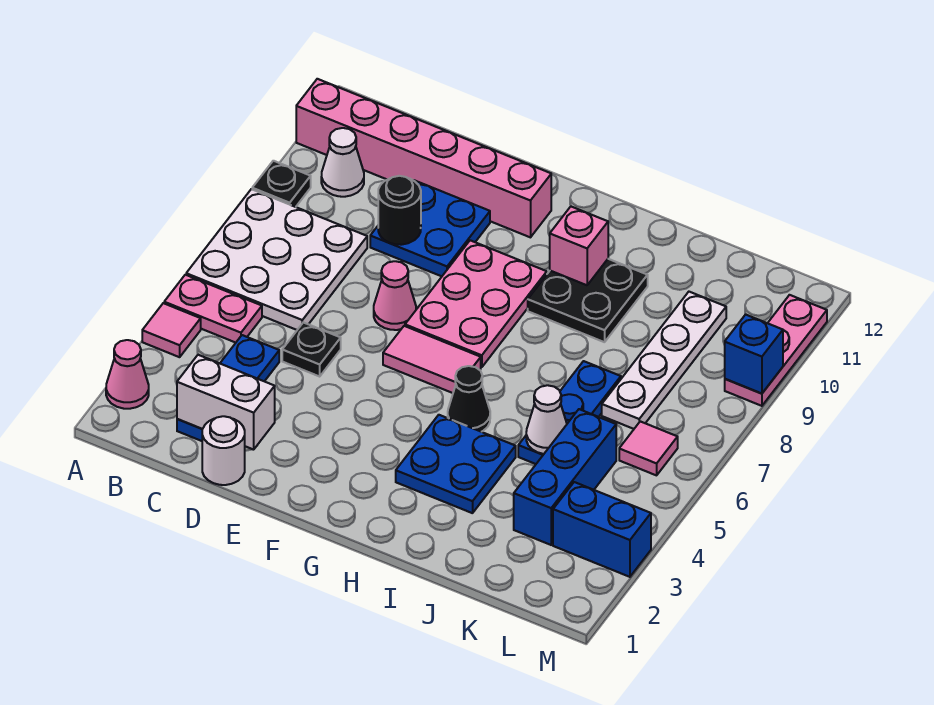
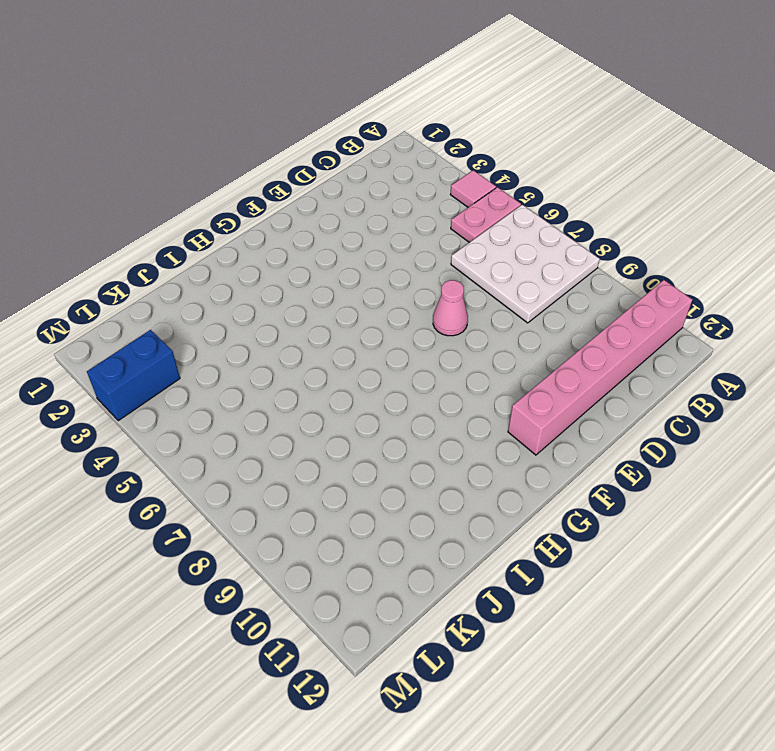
none -> pink 1x1 cone [106,340,149,409]
none -> black 1x1 plate [252,161,311,207]
none -> white 1x1 cone [321,128,364,197]

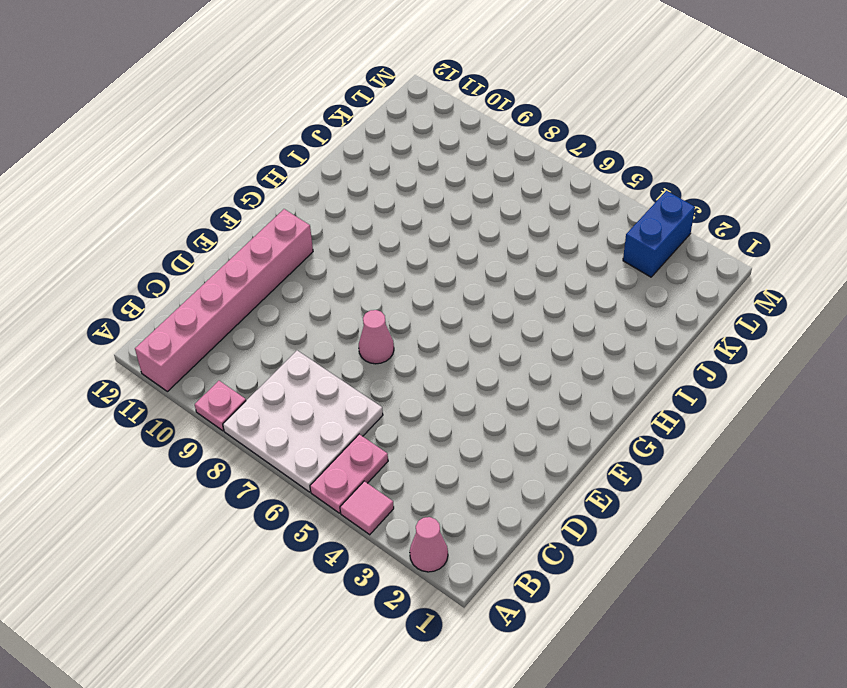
pink 1x1 plate [195,381,246,431] -> black 1x1 plate [252,161,311,207]
none -> white 1x1 cone [321,128,364,197]
none -> blue 1x3 plate [177,335,279,441]
none -> white 1x1 round brick [202,416,245,485]

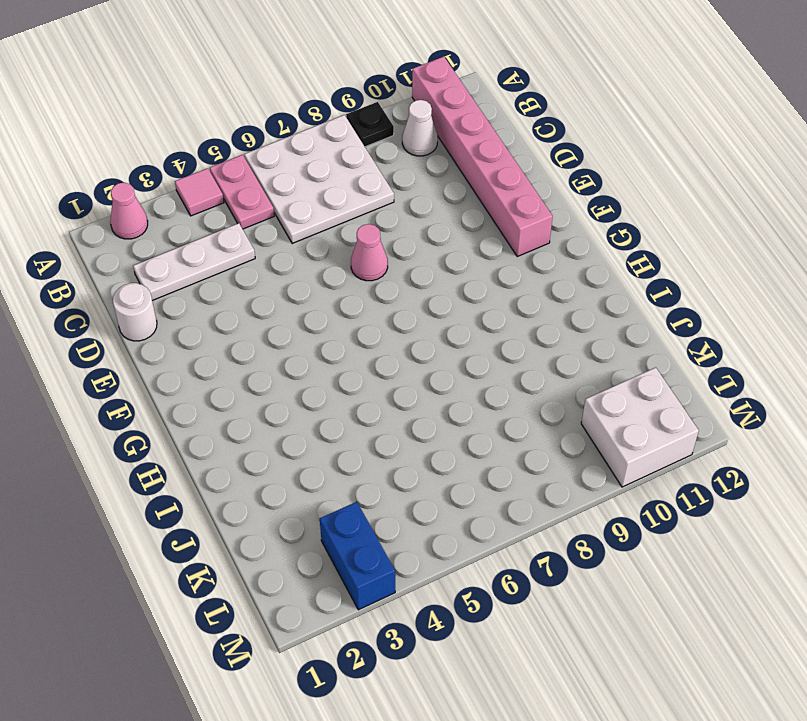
white 1x3 plate [133,223,255,301] -> blue 1x3 plate [177,335,279,441]
white 2x2 brick [581,367,699,487] -> pink 1x3 plate [725,295,827,406]
none -> black 1x1 plate [282,322,341,376]
none -> blue 2x2 plate [370,180,490,276]
none -> pink 1x2 tile [383,326,481,393]

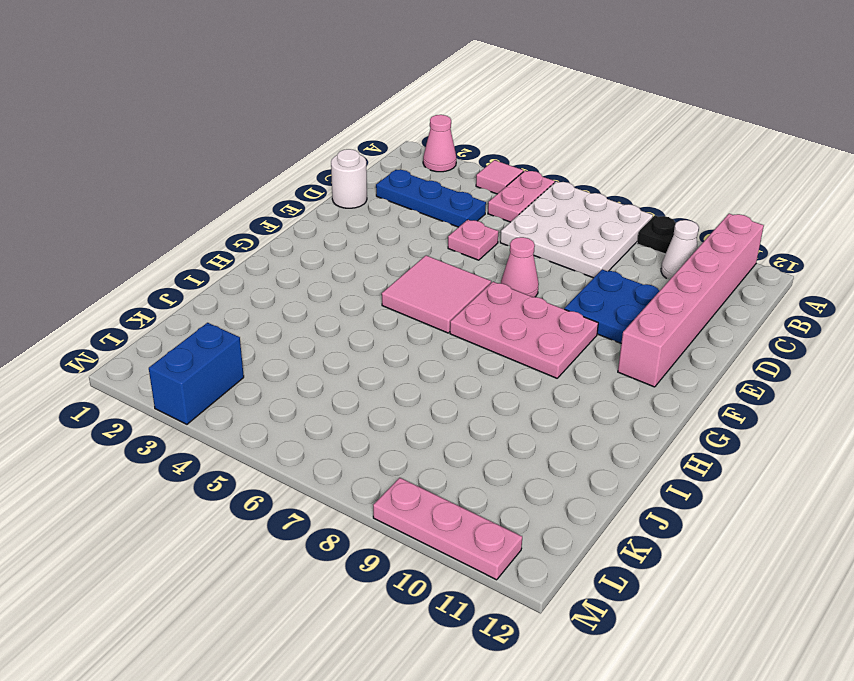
pink 1x1 plate [448,220,498,260] -> black 1x1 plate [282,322,341,376]
pink 2x2 tile [382,256,491,333] -> pink 1x2 tile [383,326,481,393]
none -> blue 2x2 plate [396,415,516,513]
none -> black 1x1 cone [448,366,490,432]
none -> black 2x2 plate [528,259,648,342]

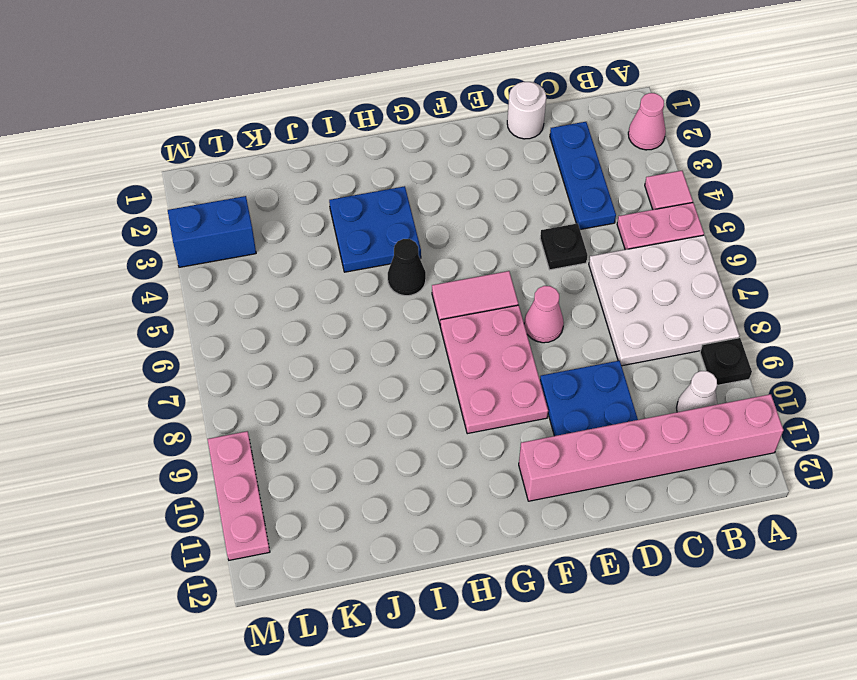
none -> black 2x2 plate [528,259,648,342]
none -> blue 1x3 plate [518,361,621,464]
none -> blue 1x3 brick [514,409,616,545]

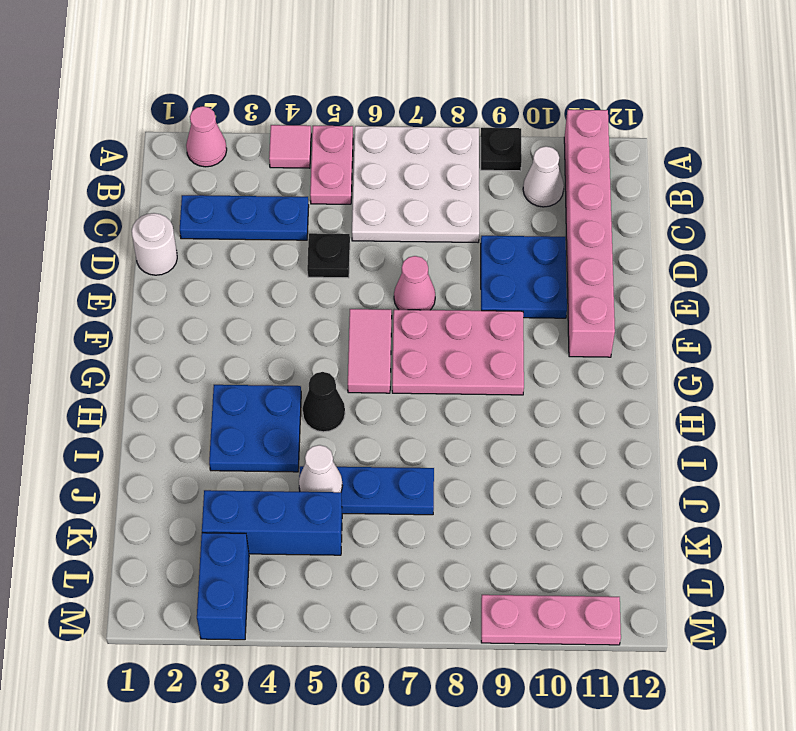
none -> black 2x2 plate [528,259,648,342]
none -> white 1x4 plate [602,292,726,429]
none -> pink 1x1 tile [619,421,678,475]

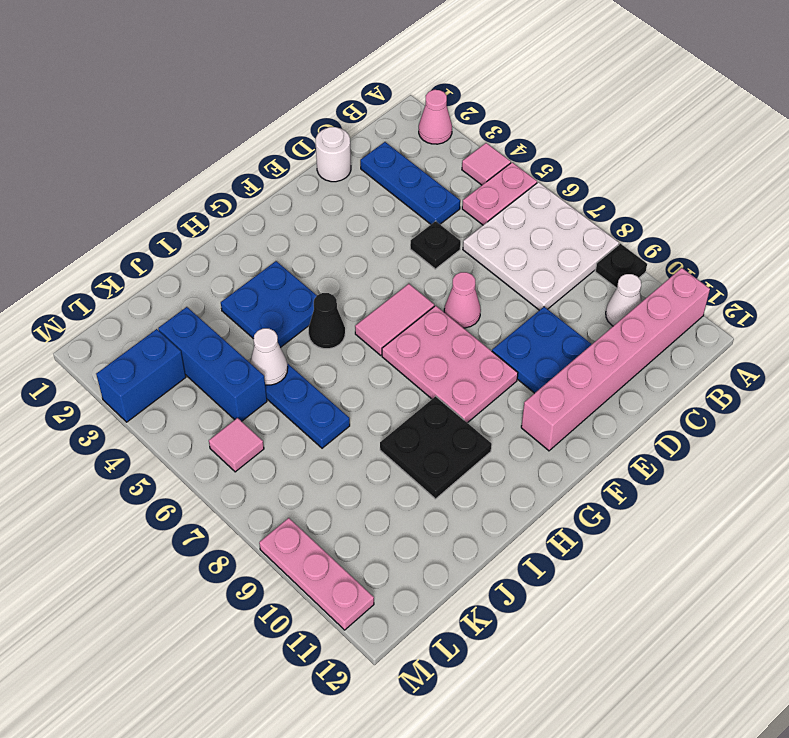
none -> white 1x4 plate [602,292,726,429]
none -> white 1x2 brick [177,355,275,450]
none -> black 1x1 round brick [378,176,421,245]

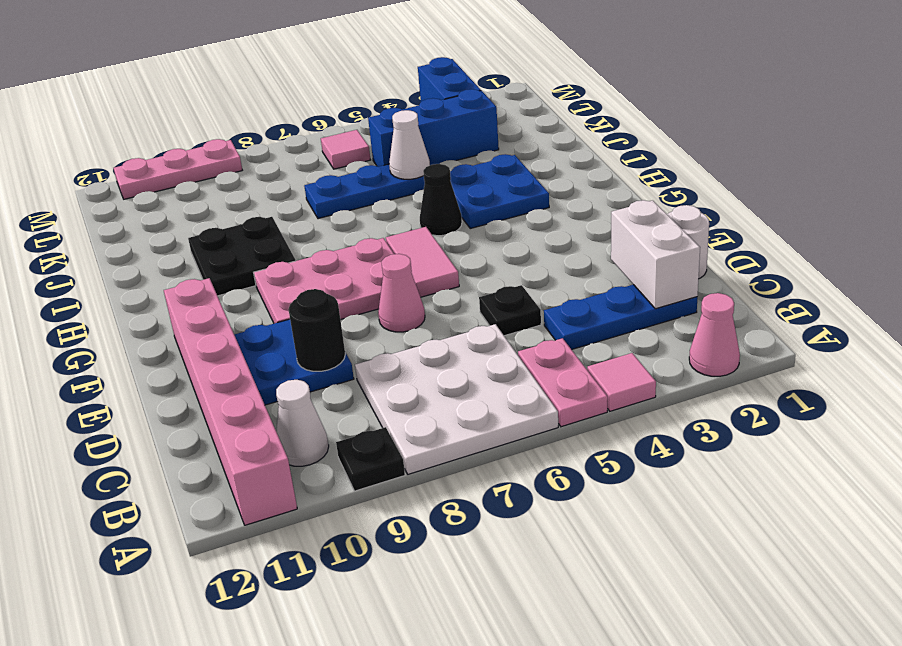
none -> white 1x4 plate [602,292,726,429]
none -> pink 1x1 brick [550,207,608,285]
none -> blue 1x1 brick [725,314,783,394]

